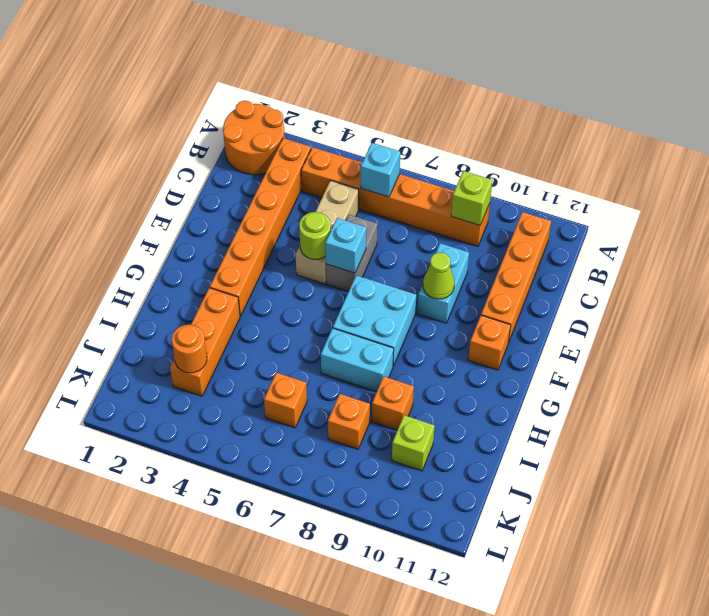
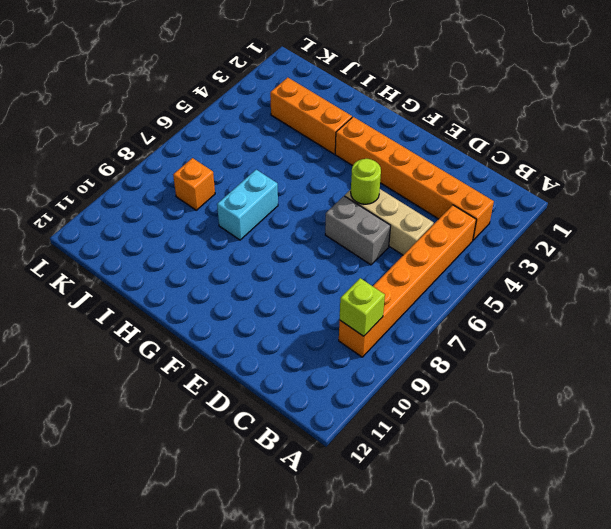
none -> orange 2x2 round brick [223,101,285,175]
none -> orange 1x4 brick [481,212,551,343]
none -> cyan 1x2 brick [417,243,469,323]

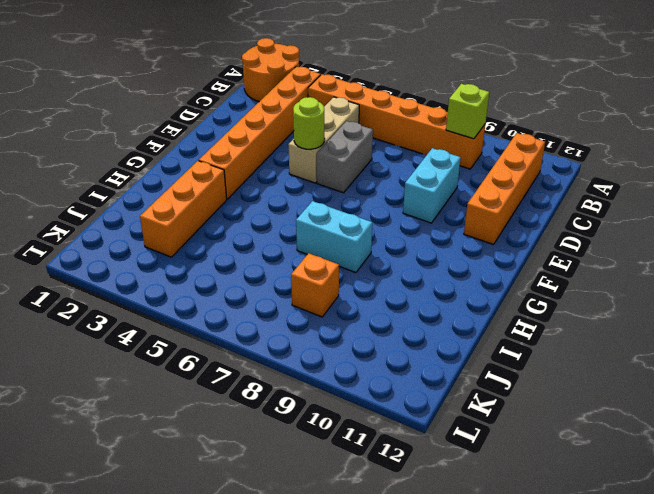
none -> cyan 2x2 brick [333,275,416,366]
none -> orange 1x1 brick [468,315,511,370]
none -> orange 1x1 brick [372,377,414,430]

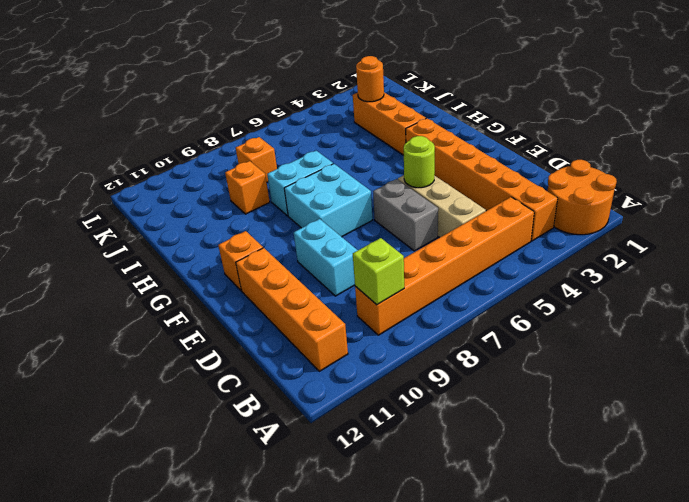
none -> orange 1x1 brick [264,372,307,428]
none -> lime 1x1 brick [392,415,435,471]
none -> cyan 1x1 brick [361,143,400,197]

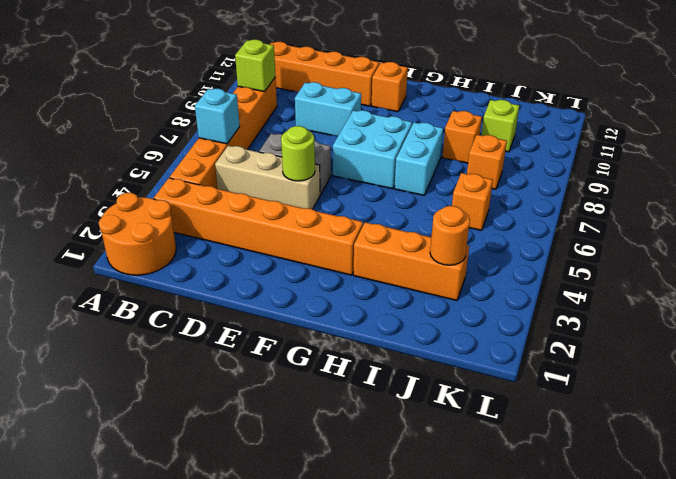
none -> cyan 1x1 brick [325,218,366,273]
none -> lime 1x1 cone [423,252,455,299]

